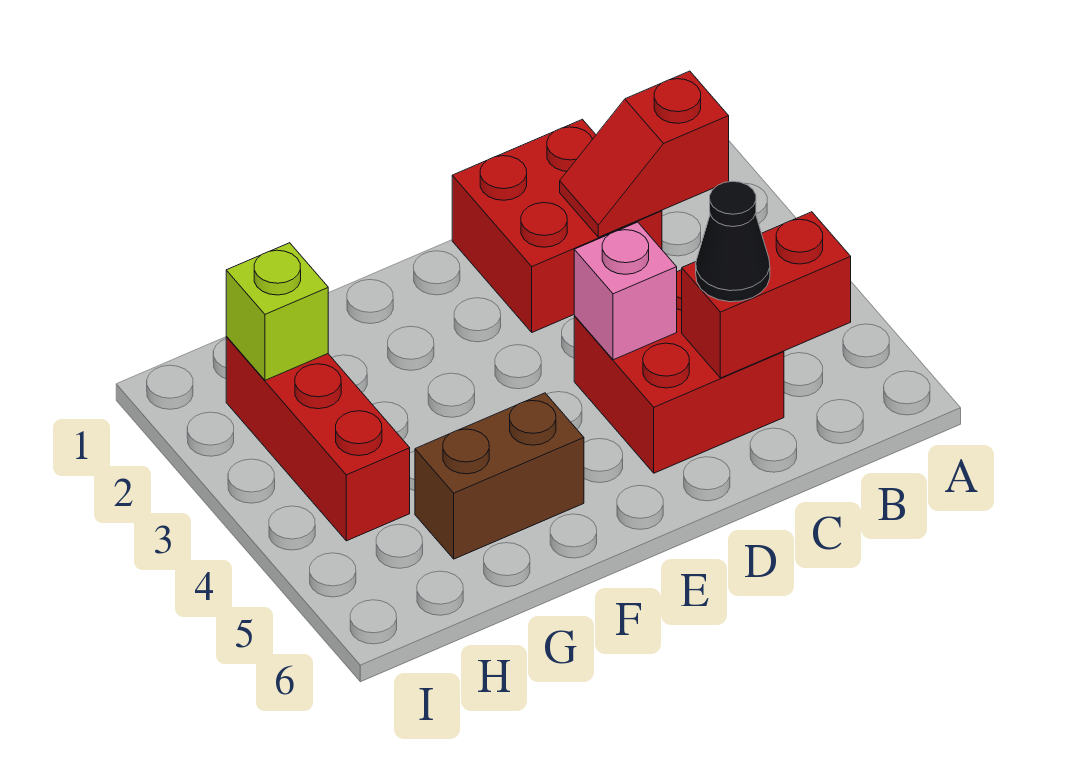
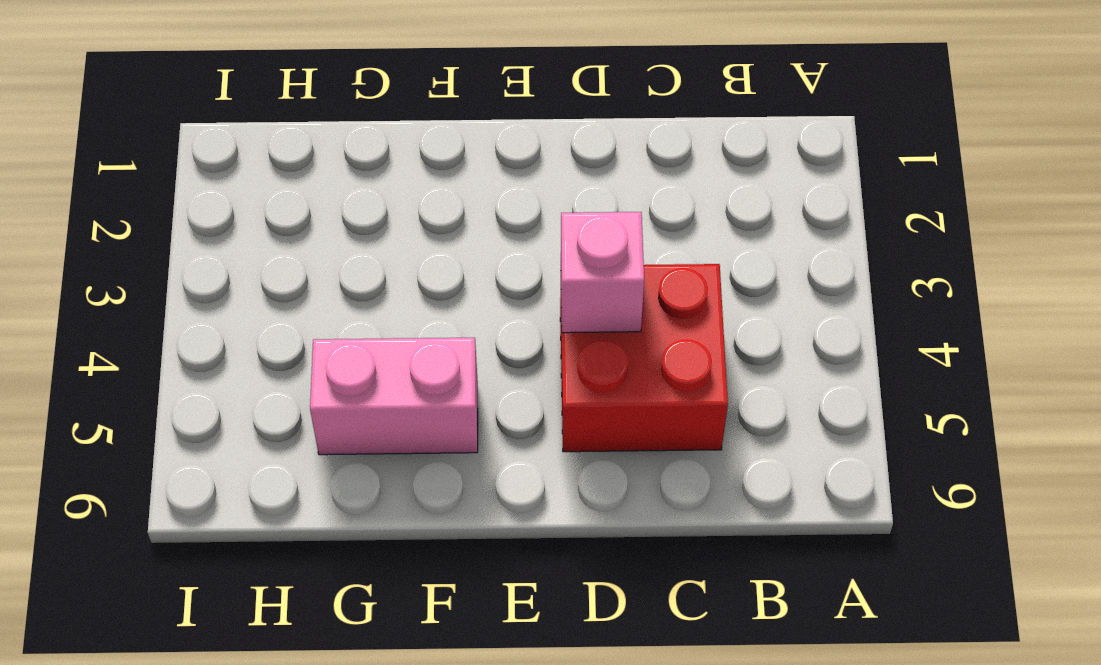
pink 1x2 brick [310,338,478,455] -> brown 1x2 brick [415,393,584,559]
none -> red 2x2 brick [452,119,662,332]
none -> red 1x3 brick [226,336,410,541]

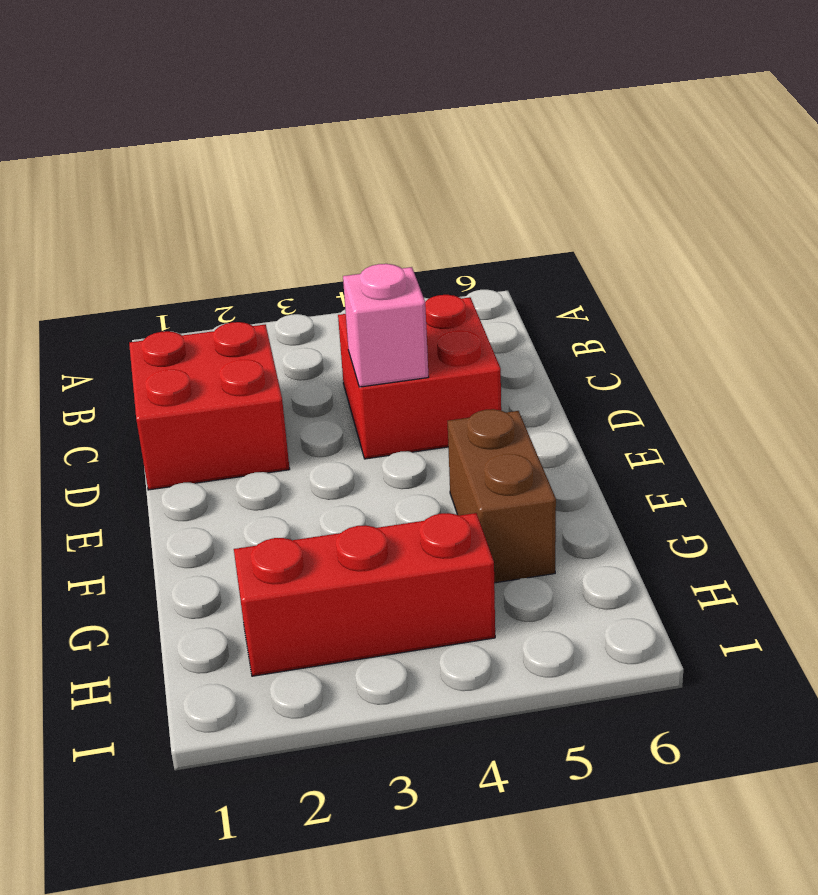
none -> red 1x2 slope [560,71,729,237]
none -> red 1x2 brick [682,212,851,378]

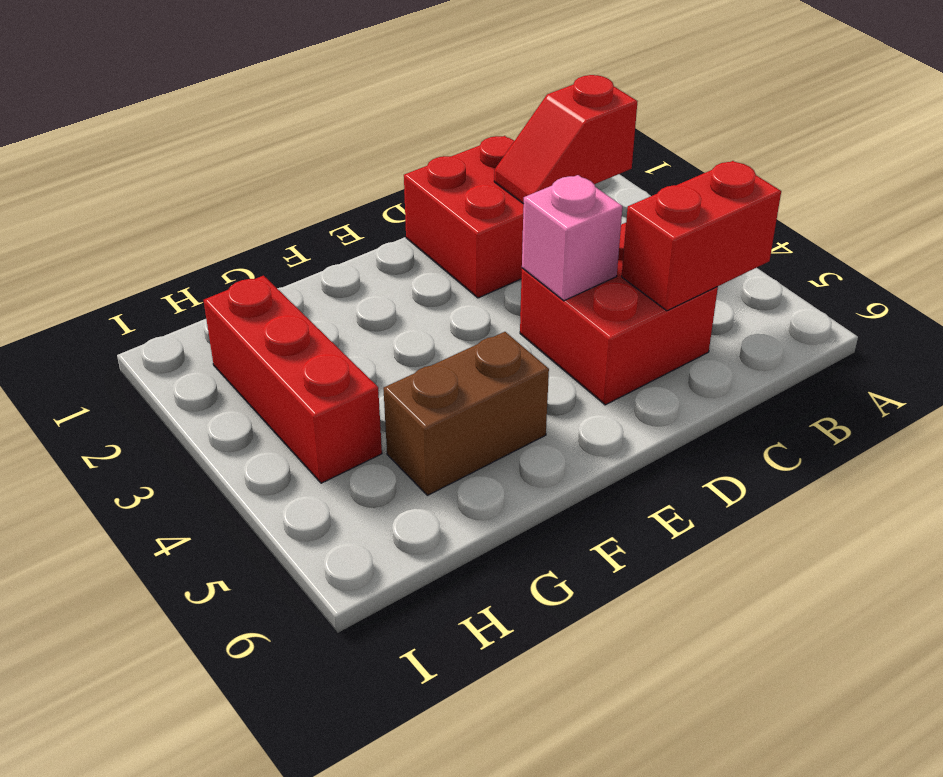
none -> lime 1x1 brick [226,243,328,380]
none -> black 1x1 cone [696,181,770,302]

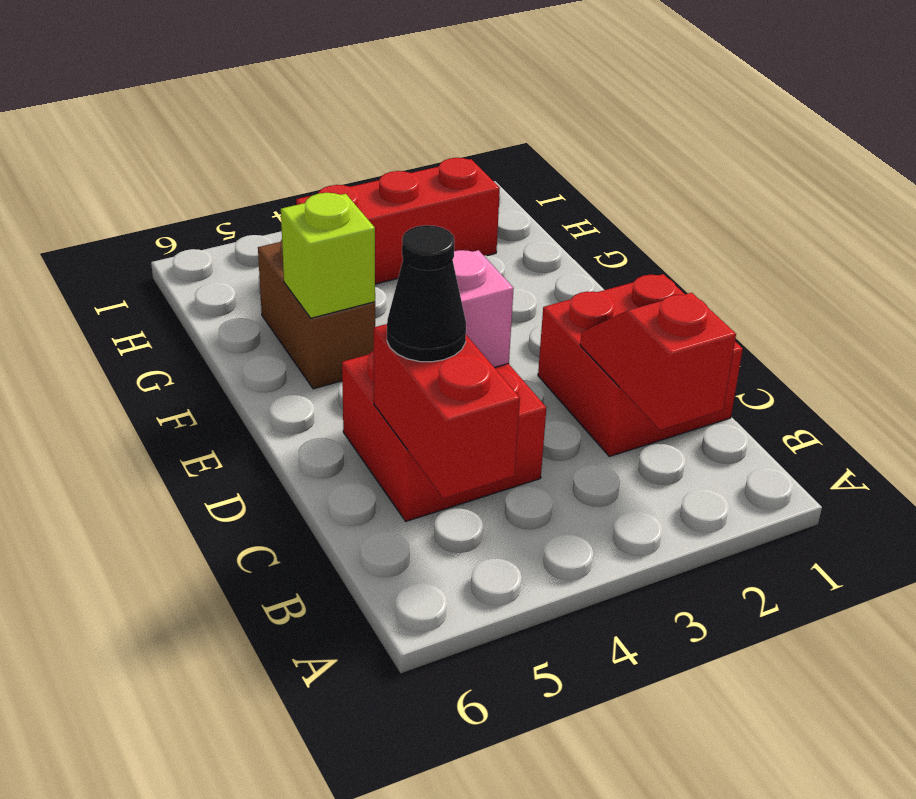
lime 1x1 brick [281,193,375,318] -> lime 1x1 brick moved to [226,243,328,380]

